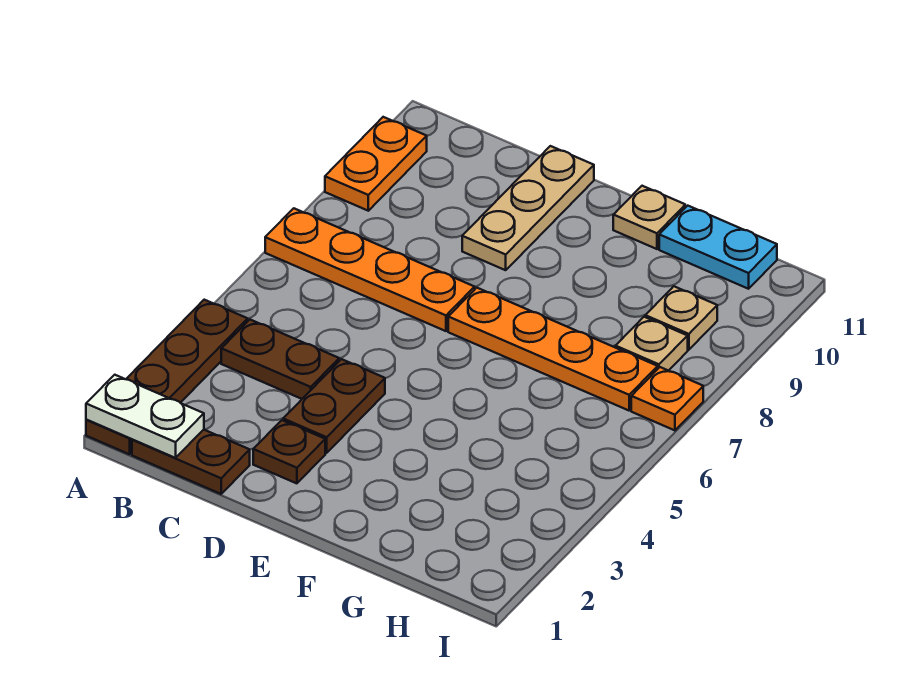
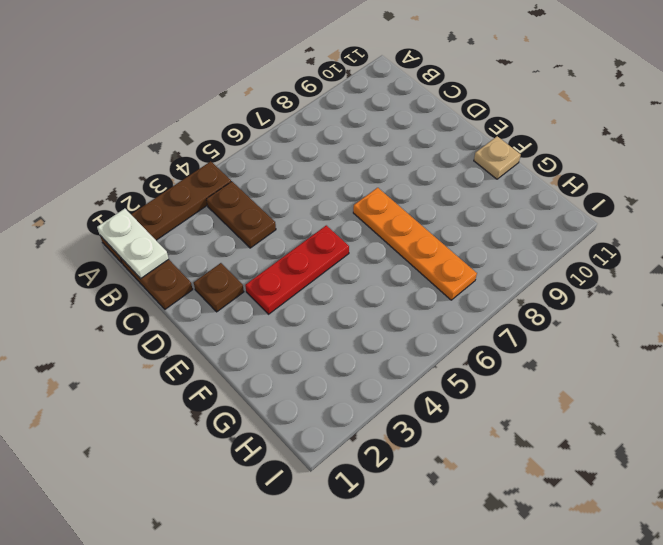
red 1x3 plate [245,225,349,314] -> none
none -> orange 1x4 plate [265,208,475,331]
none -> orange 1x2 plate [325,117,427,211]
none -> brown 1x2 plate [283,359,385,453]

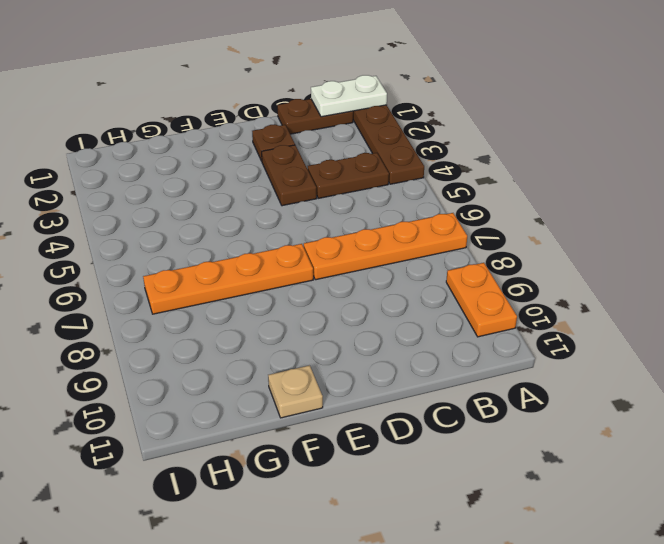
none -> tan 1x3 plate [462,146,594,270]
none -> cyan 1x2 plate [659,206,777,289]
none -> tan 1x1 plate [616,317,688,371]

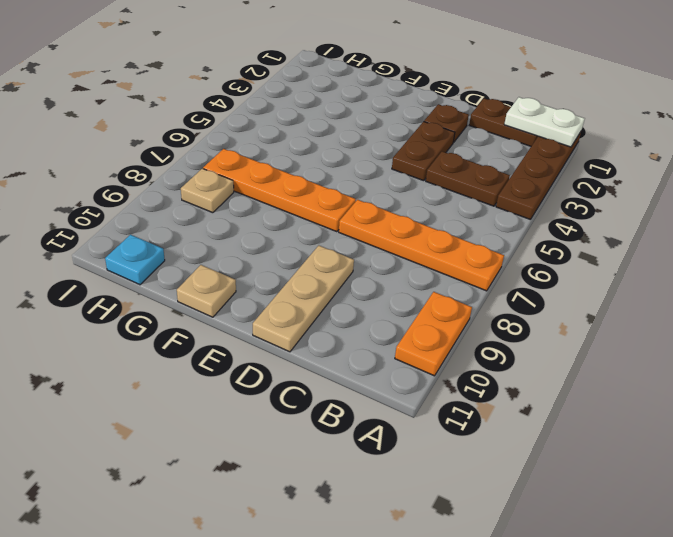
cyan 1x1 plate [105,235,165,285] -> cyan 1x2 plate [659,206,777,289]
none -> tan 1x1 plate [645,286,717,350]
none -> orange 1x1 plate [631,367,703,430]

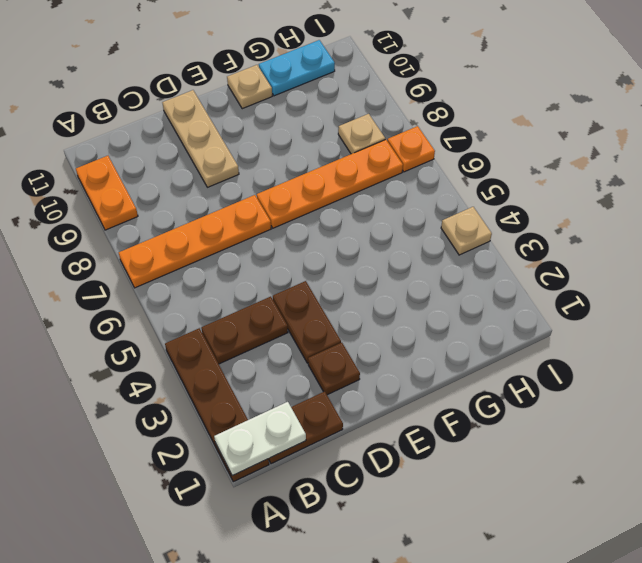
tan 1x1 plate [441,207,492,255] -> tan 1x1 plate moved to [645,286,717,350]

